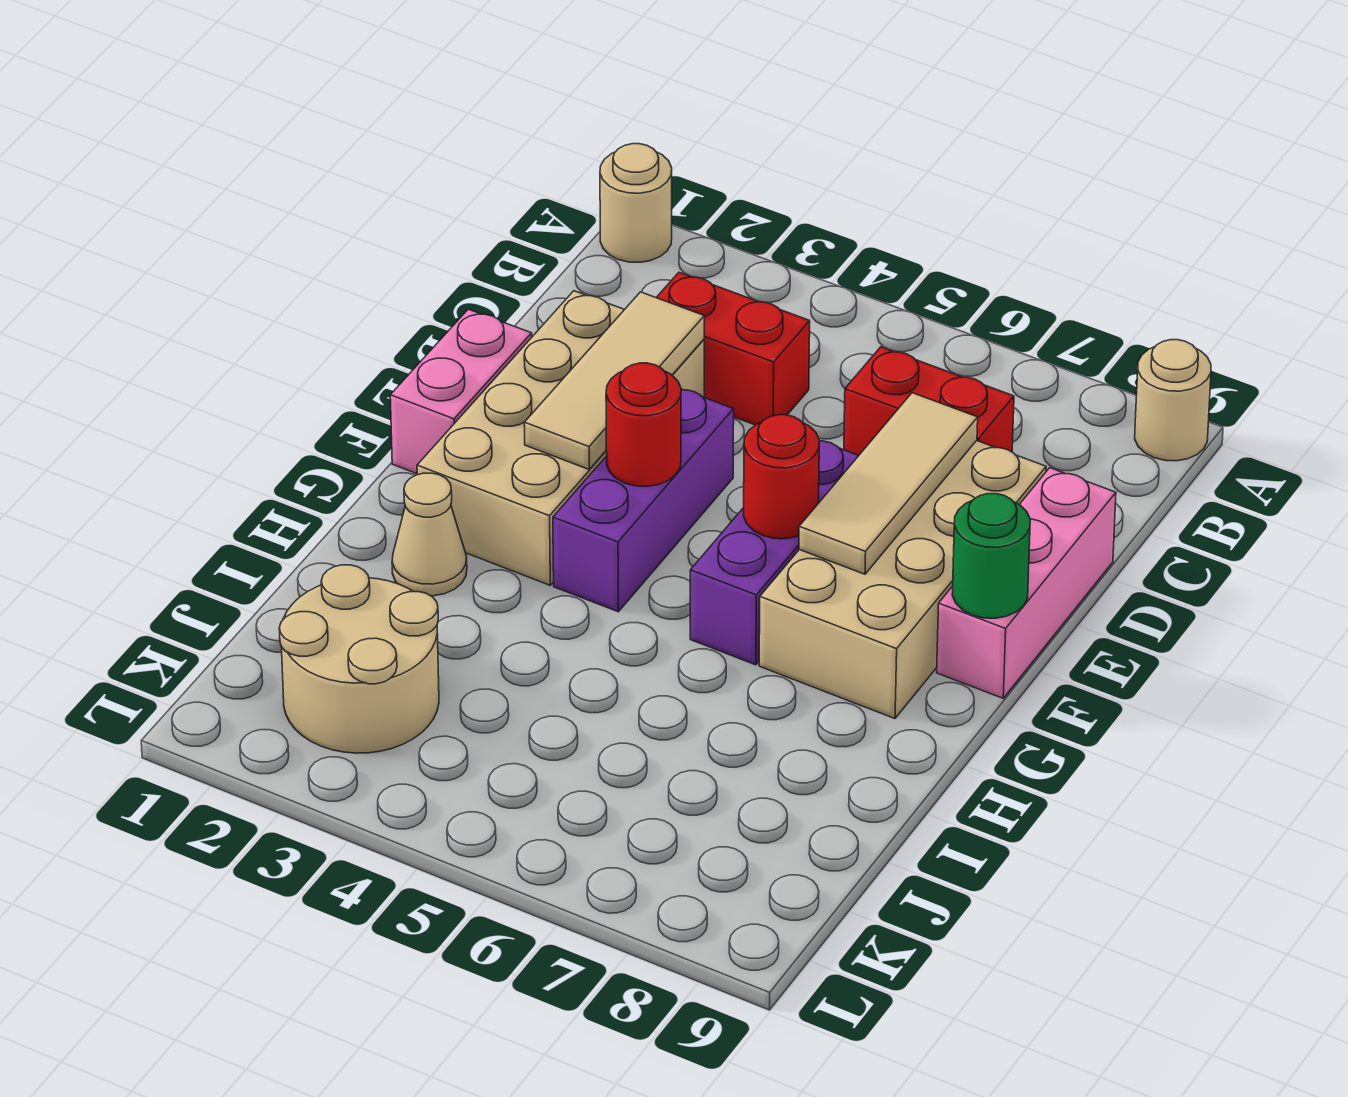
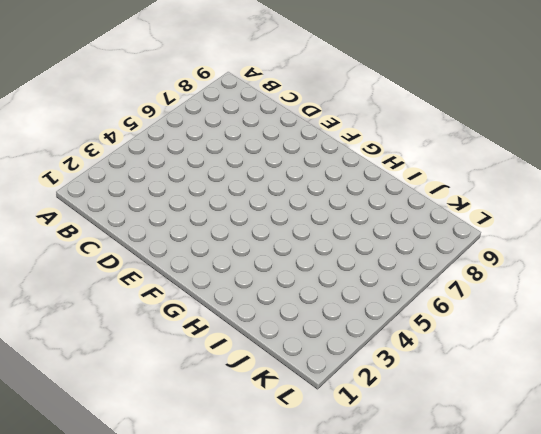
none -> tan 1x1 round brick [600,144,672,262]
none -> tan 1x1 round brick [1135,340,1211,461]
none -> red 1x2 brick [656,272,810,425]

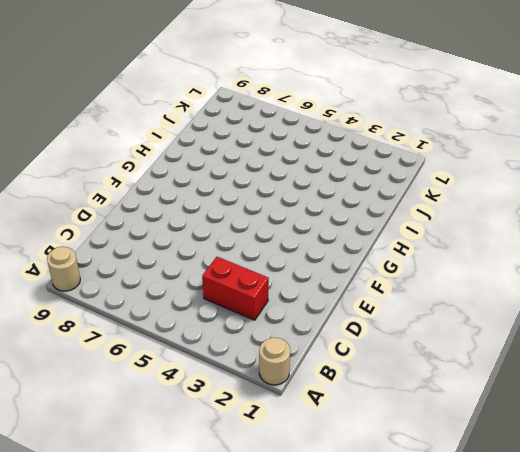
none -> red 1x2 brick [844,347,1014,455]
none -> tan 2x4 brick [417,291,704,585]
none -> tan 2x4 brick [759,441,1046,719]

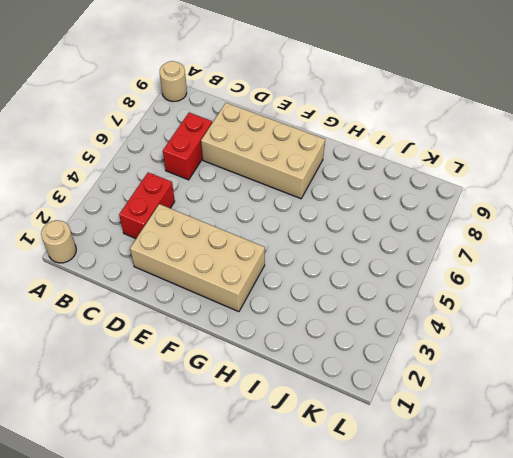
none -> pink 1x3 brick [937,468,1116,698]
none -> pink 1x2 brick [390,309,532,474]
none -> purple 1x3 brick [553,389,734,612]

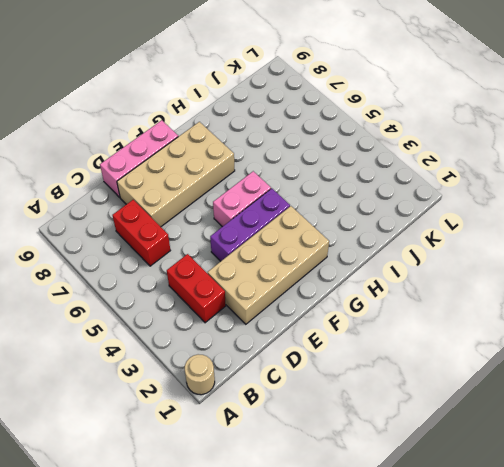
pink 1x2 brick [213,171,271,227] -> pink 1x2 brick moved to [390,309,532,474]
none -> tan 1x1 round brick [1135,340,1211,461]
none -> purple 1x3 brick [690,441,859,665]
none -> tan 1x1 cone [392,473,467,596]

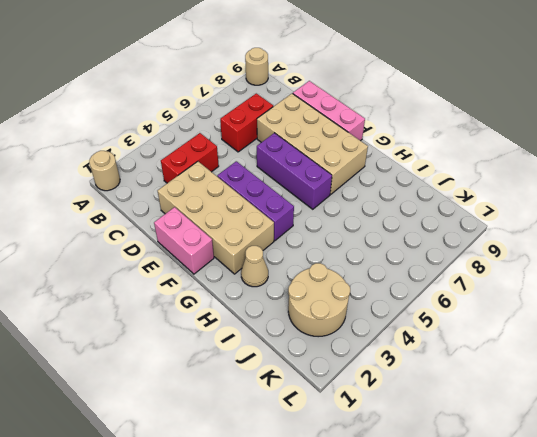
none -> tan 1x3 tile [524,292,704,469]
none -> tan 1x3 tile [799,393,978,574]
none -> red 1x1 round brick [606,363,681,486]

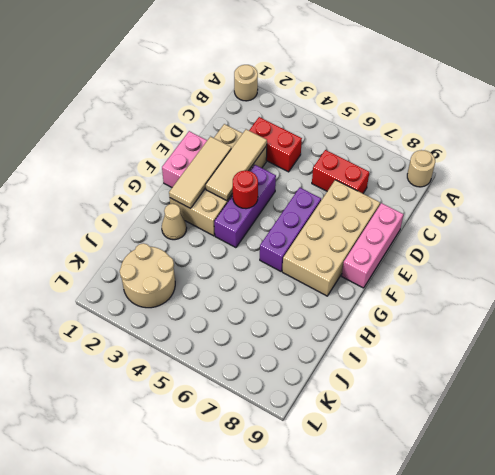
tan 1x3 tile [169,137,231,208] -> tan 1x3 tile moved to [799,393,978,574]
none -> red 1x1 round brick [744,415,819,539]
none -> green 1x1 round brick [952,494,1030,618]

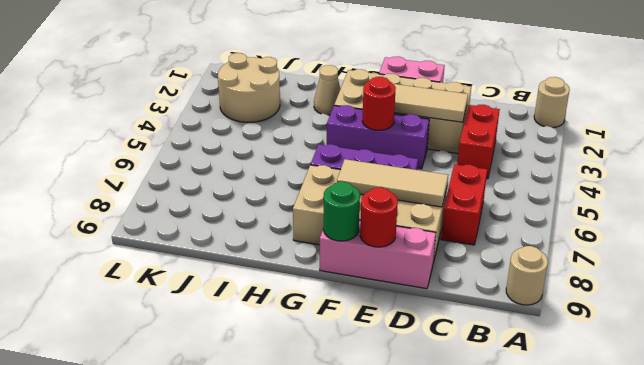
red 1x1 round brick [360,187,398,247] -> red 1x1 round brick moved to [744,415,819,539]

